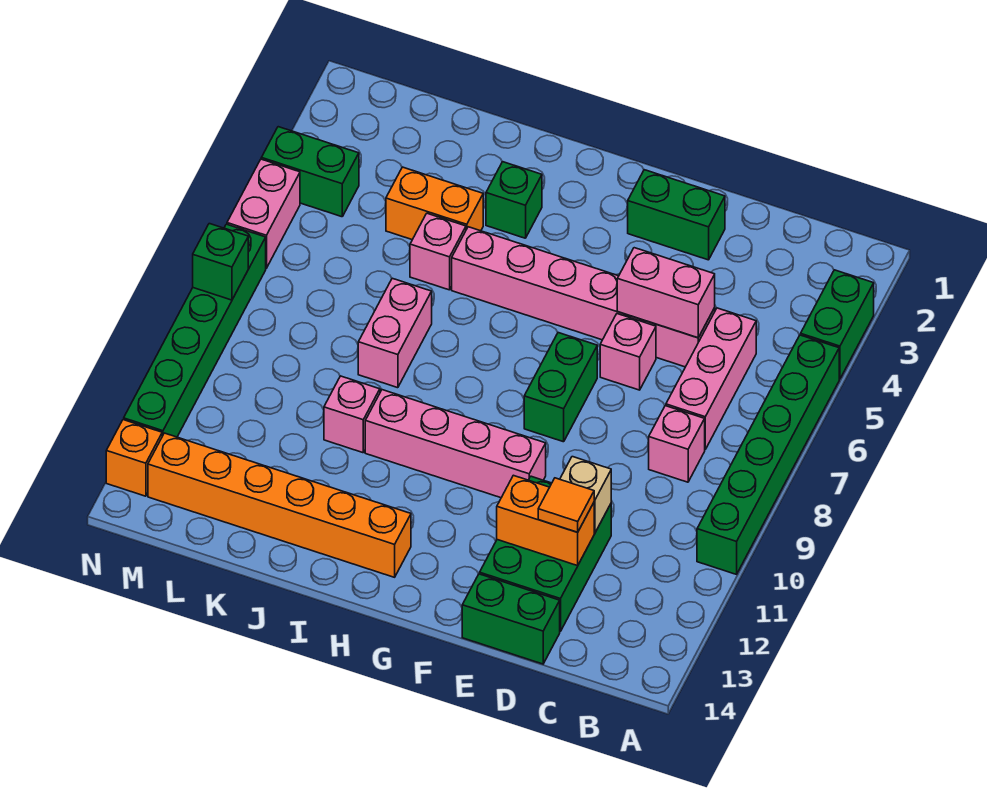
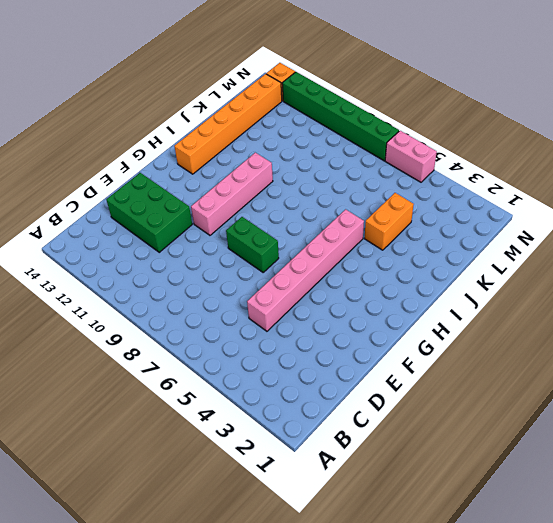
none -> green 1x2 brick [801,270,874,379]
none -> green 1x6 brick [697,335,839,574]
none -> pink 1x3 brick [666,308,756,449]

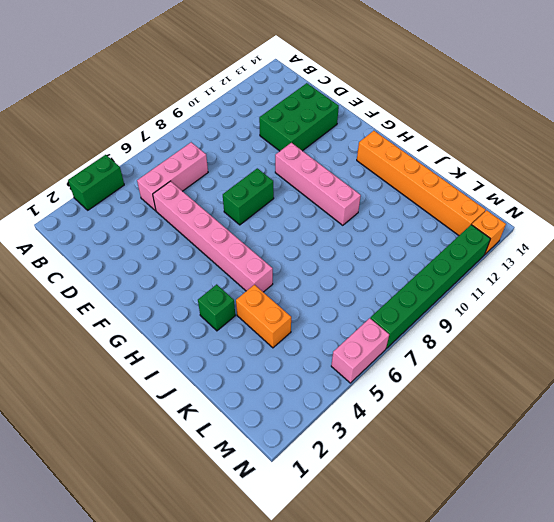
none -> green 1x6 brick [697,335,839,574]
none -> pink 1x1 brick [649,406,705,482]
none -> green 1x2 brick [462,574,560,664]

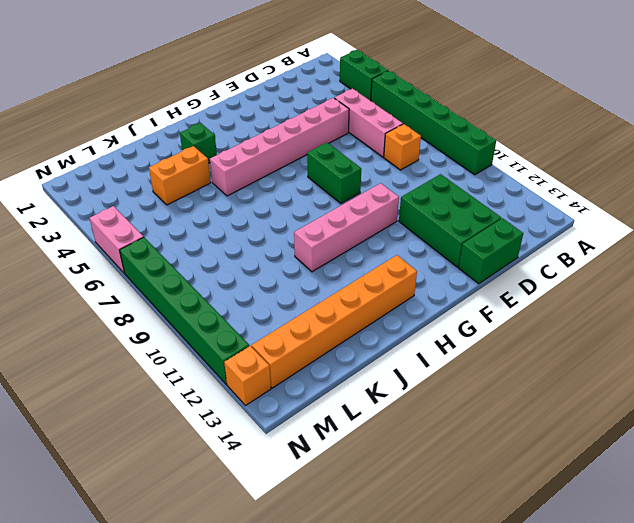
orange 1x1 brick [384,124,421,170] -> pink 1x1 brick [649,406,705,482]
none -> green 1x2 brick [628,170,725,260]
none -> pink 1x1 brick [600,314,656,390]
none -> pink 1x1 brick [410,213,466,290]

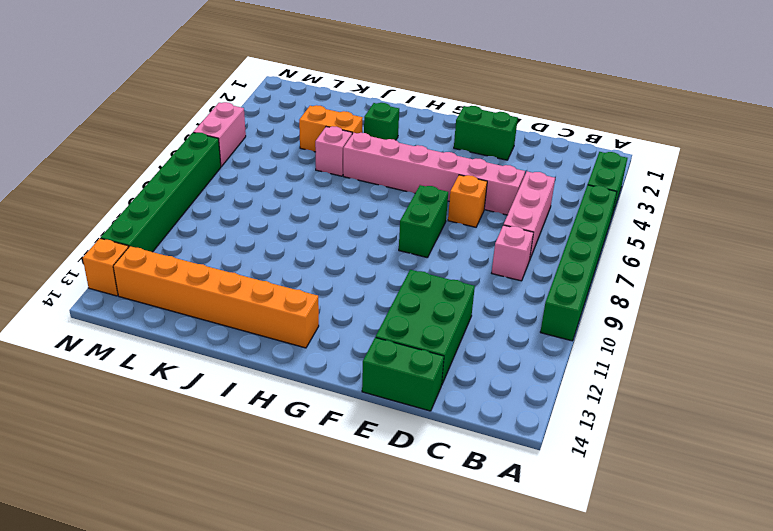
orange 1x1 brick [448,175,487,227] -> pink 1x1 brick [600,314,656,390]
none -> pink 1x4 brick [365,390,546,498]
none -> pink 1x2 brick [358,278,432,388]
none -> pink 1x1 brick [324,376,380,453]

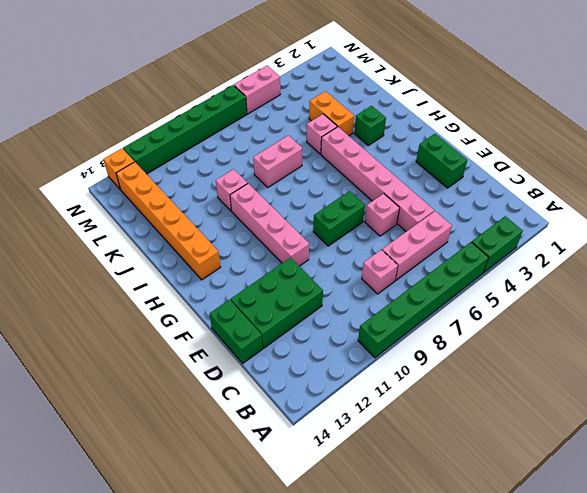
none -> green 1x2 brick [261,127,359,217]
none -> pink 1x2 brick [617,248,715,338]
none -> tan 1x1 brick [560,457,611,533]

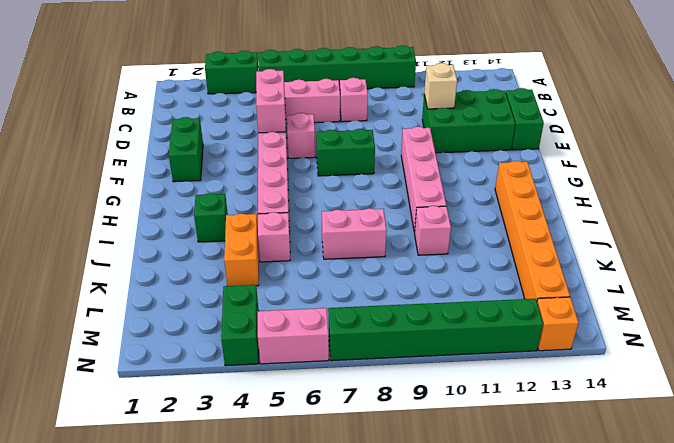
none -> orange 1x2 brick [497,475,594,566]
none -> green 1x1 brick [193,224,248,300]
none -> orange 1x1 tile [538,478,594,532]

